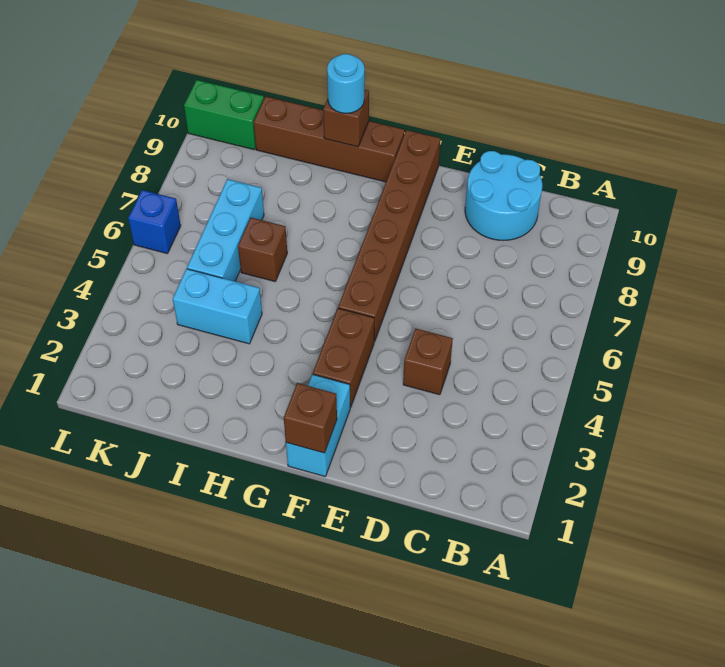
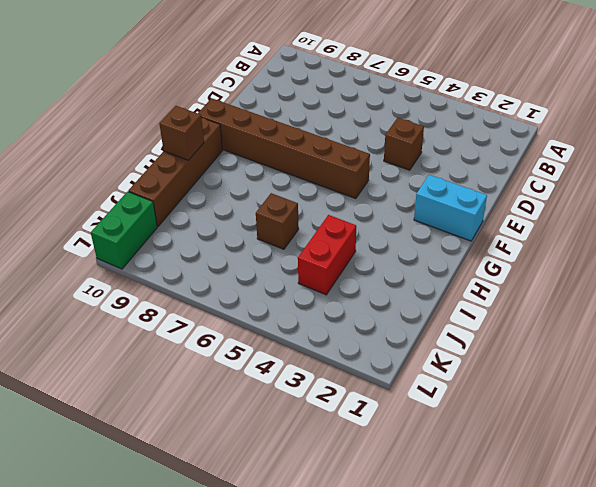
red 1x2 brick [298,215,356,295] -> cyan 1x2 brick [173,269,262,344]
none -> cyan 2x2 round brick [465,151,542,241]
none -> brown 1x2 brick [313,308,374,407]
none -> cyan 1x3 brick [187,179,264,281]

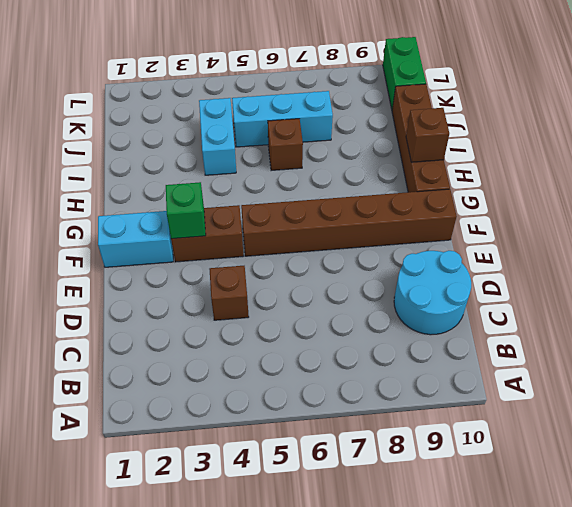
green 1x1 brick [166,182,206,239] -> none
none -> blue 1x1 brick [128,190,181,254]
none -> brown 1x1 brick [284,383,337,453]
none -> cyan 1x1 round brick [327,54,365,114]

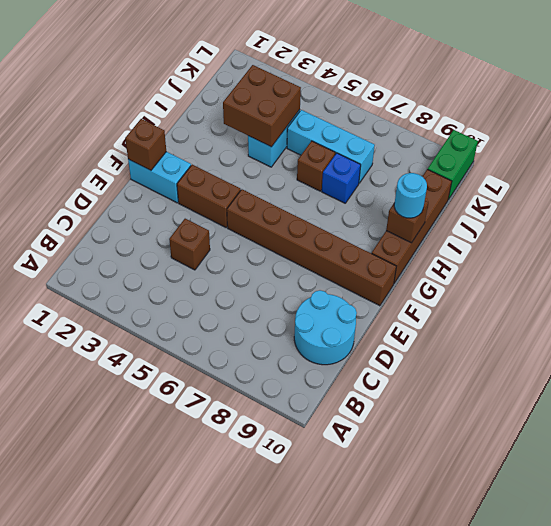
brown 2x2 brick [223,65,301,147] -> none
blue 1x1 brick [322,153,361,203] -> blue 1x1 brick moved to [128,190,181,254]

